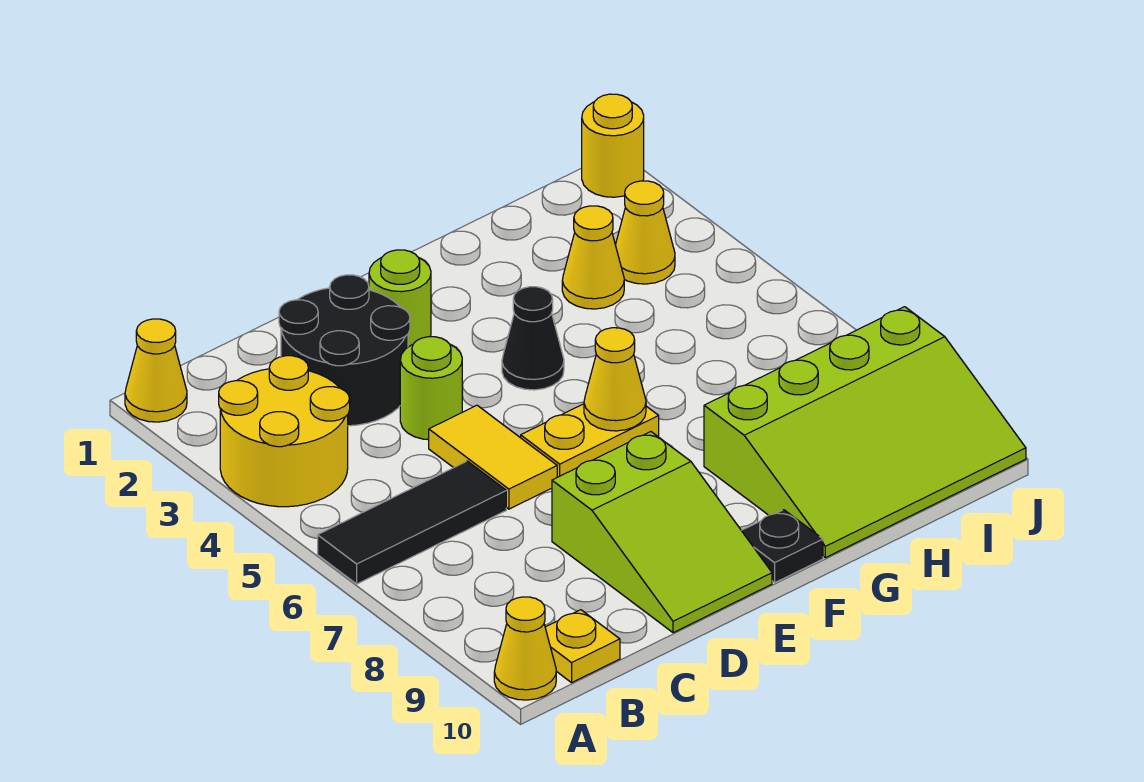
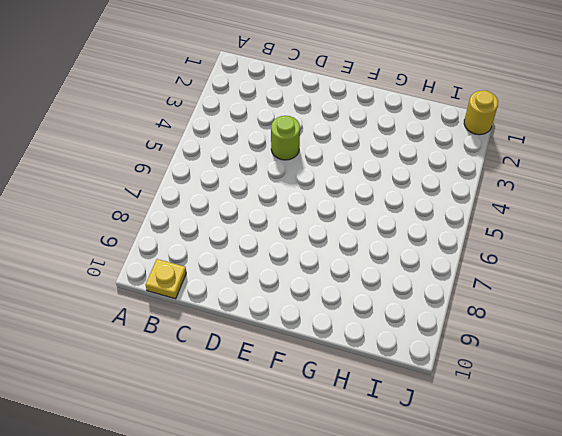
none -> yellow 1x1 cone [125,319,187,422]
none -> yellow 2x2 round brick [219,356,350,507]
none -> black 1x3 tile [318,461,506,584]

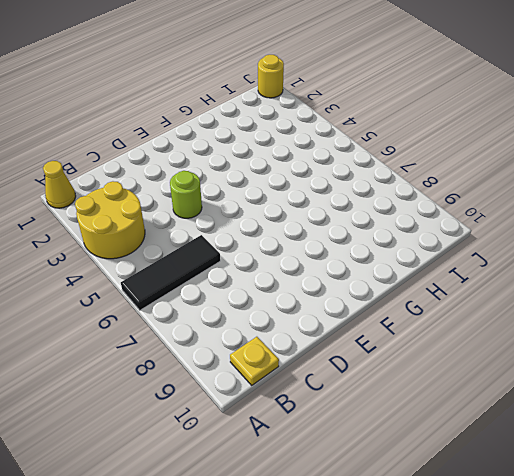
none -> yellow 1x1 cone [494,597,556,700]
none -> black 2x2 round brick [279,275,410,426]
none -> yellow 1x2 tile [429,405,557,509]

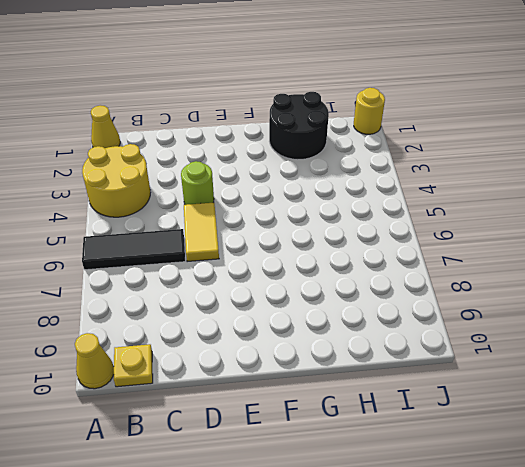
black 2x2 round brick [269,92,329,160] -> black 2x2 round brick moved to [279,275,410,426]
none -> lime 2x3 slope [552,432,772,633]
none -> lime 1x1 round brick [369,250,431,347]
none -> yellow 1x2 plate [521,404,659,477]

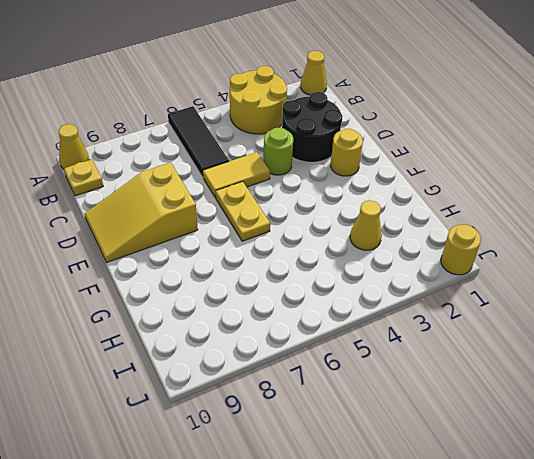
yellow 2x3 slope [85,163,198,263] -> lime 2x3 slope [552,432,772,633]
yellow 1x1 round brick [331,129,363,176] -> lime 1x1 round brick [369,250,431,347]
none -> black 1x1 cone [502,287,564,390]
none -> black 1x1 plate [741,510,823,583]
none -> lime 3x4 slope [704,307,1026,558]

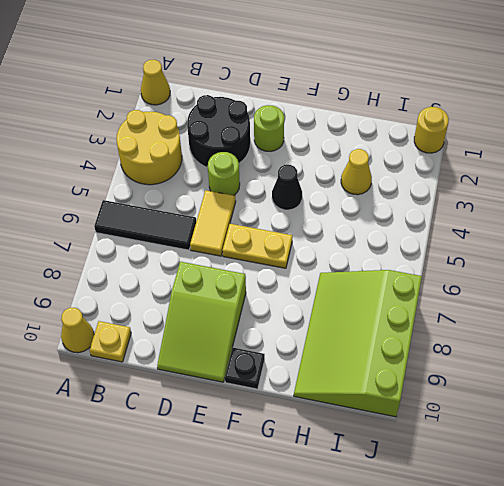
lime 3x4 slope [294,270,422,417] -> lime 3x4 slope turned to [704,307,1026,558]
none -> yellow 1x1 cone [615,181,675,284]
none -> yellow 1x1 cone [584,328,646,431]

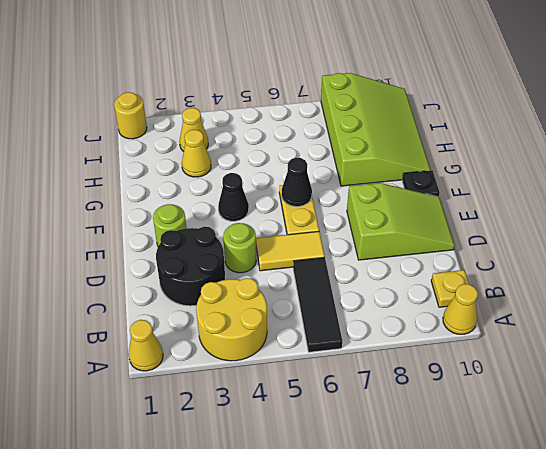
black 1x1 cone [282,158,312,207] -> yellow 1x1 cone [584,328,646,431]

